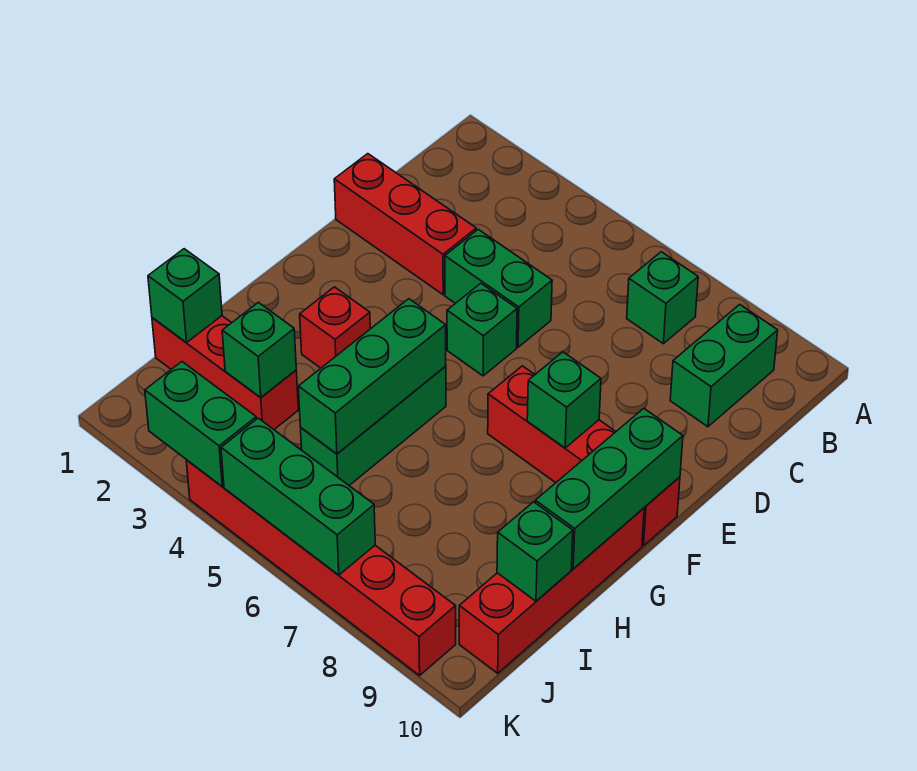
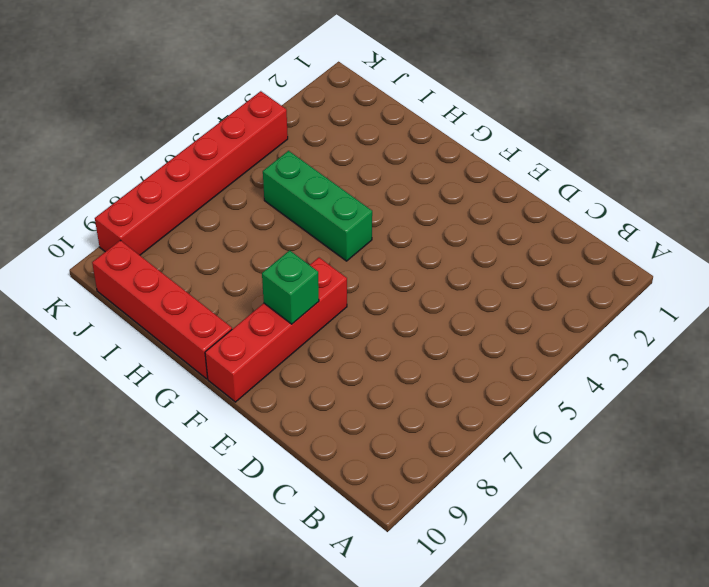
none -> green 1x1 brick [627,252,698,344]
none -> green 1x2 brick [670,304,778,427]
none -> red 1x3 brick [334,154,476,295]

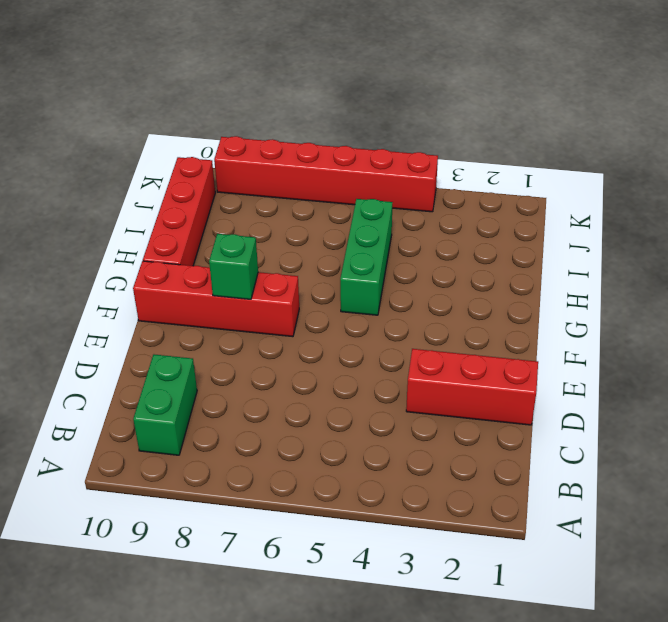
none -> green 1x1 brick [627,252,698,344]
none -> green 1x2 brick [445,229,552,347]
none -> green 1x1 brick [447,283,517,376]

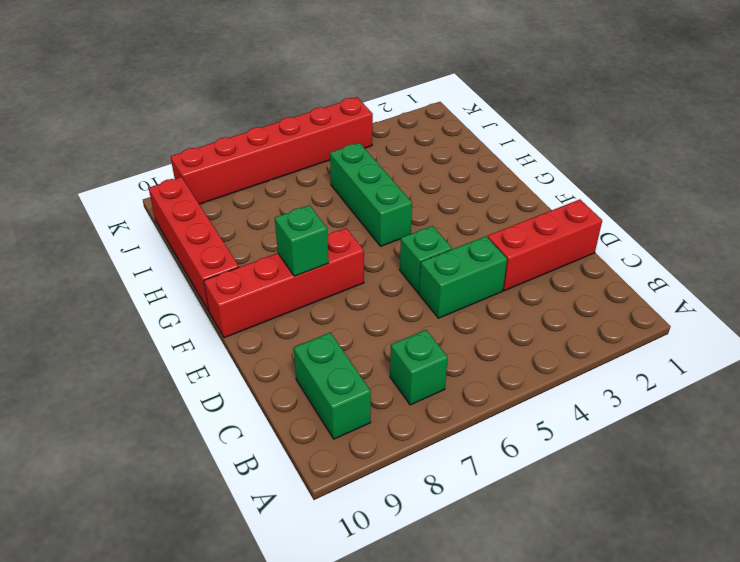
none -> red 1x1 brick [300,287,370,368]
none -> red 1x3 brick [152,316,298,429]
none -> green 1x3 brick [535,408,683,569]

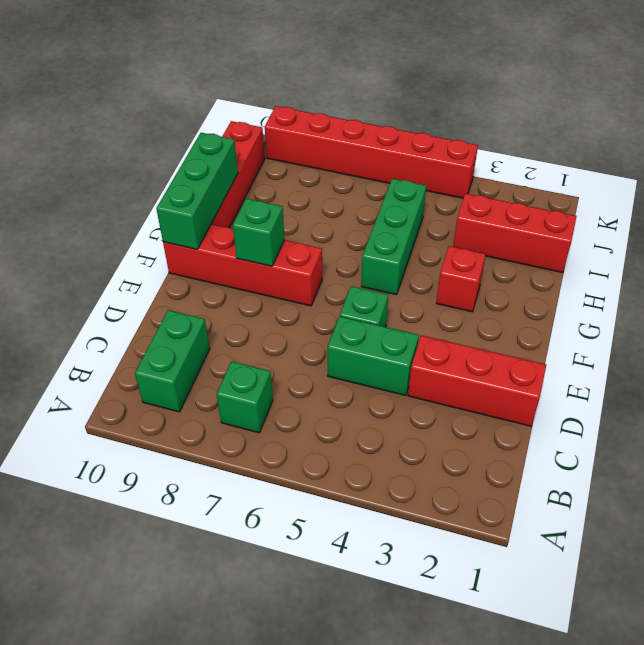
none -> green 1x3 brick [298,299,446,454]
none -> green 1x1 brick [148,249,222,343]
none -> green 1x1 brick [222,302,296,398]

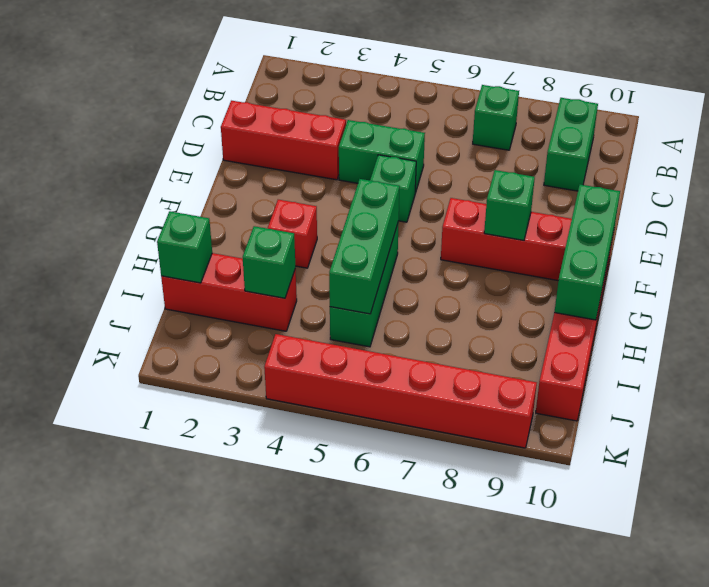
none -> green 1x1 brick [497,502,573,601]
none -> green 1x2 brick [145,362,256,486]
none -> green 1x3 brick [221,418,375,575]

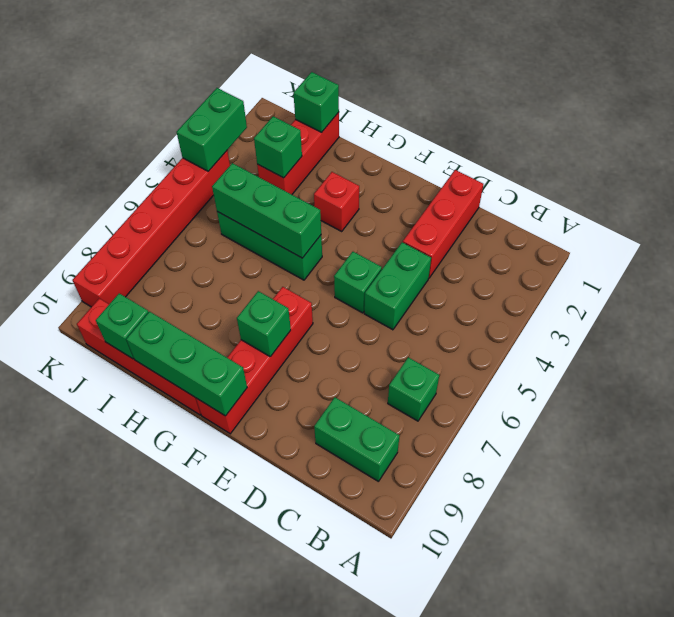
none -> green 1x3 brick [221,418,375,575]

